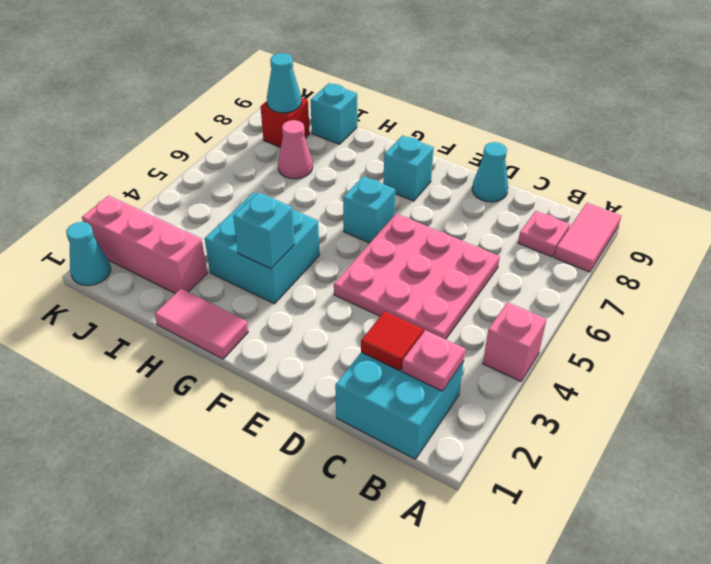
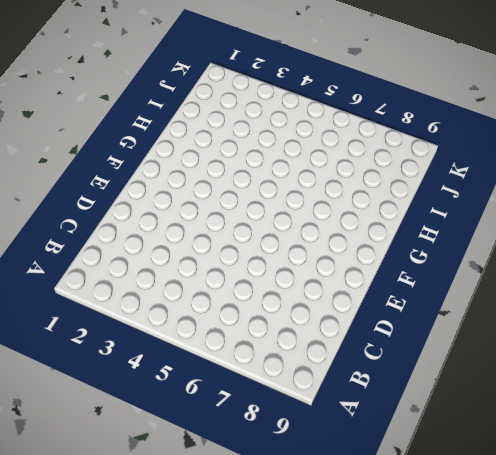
none -> pink 1x1 brick [483,302,547,381]
none -> pink 1x2 tile [554,203,621,272]
none -> cyan 2x2 brick [335,352,464,459]

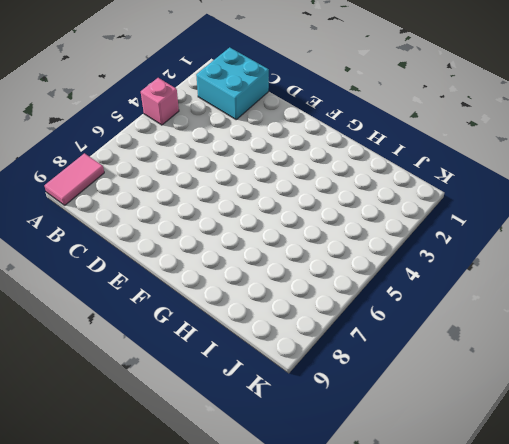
none -> pink 1x1 plate [518,211,570,257]
none -> pink 3x3 plate [334,214,500,339]
none -> cyan 1x1 cone [472,142,508,202]

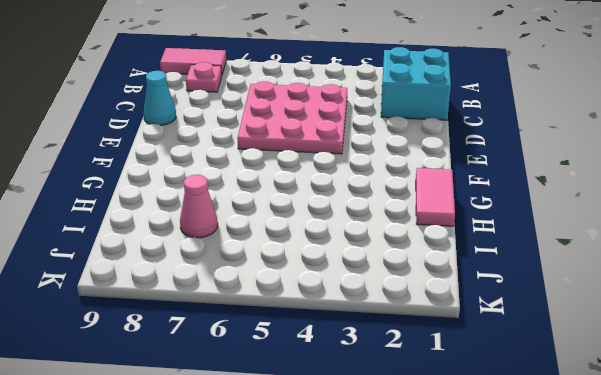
none -> pink 1x1 brick [483,302,547,381]
none -> cyan 1x1 brick [343,176,395,243]
none -> cyan 1x1 brick [383,135,434,201]

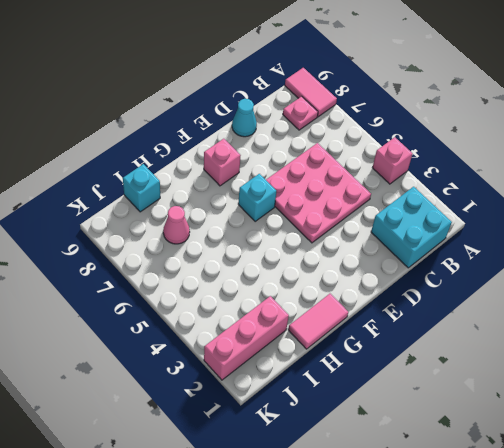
pink 1x1 brick [204,139,241,186] -> cyan 1x1 brick [383,135,434,201]
none -> cyan 2x2 brick [205,193,320,304]
none -> red 1x1 brick [260,98,310,147]
none -> cyan 1x1 cone [66,222,111,286]

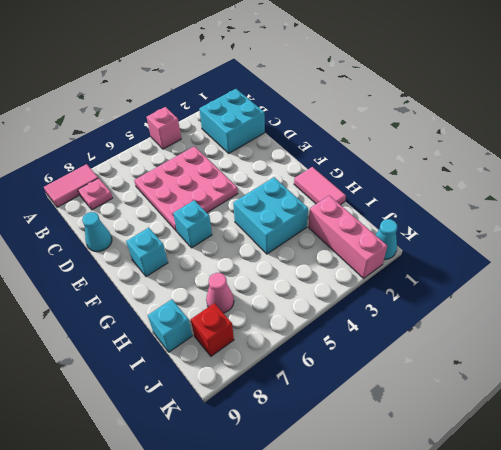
none -> pink 1x1 plate [402,330,465,391]
none -> red 1x1 tile [361,312,423,371]
none -> cyan 1x1 brick [233,192,295,269]

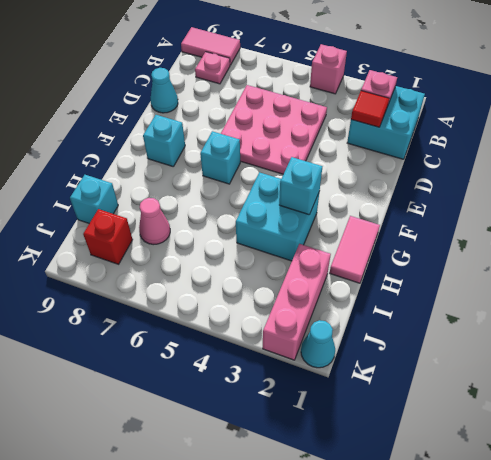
none -> cyan 1x1 cone [267,53,301,113]

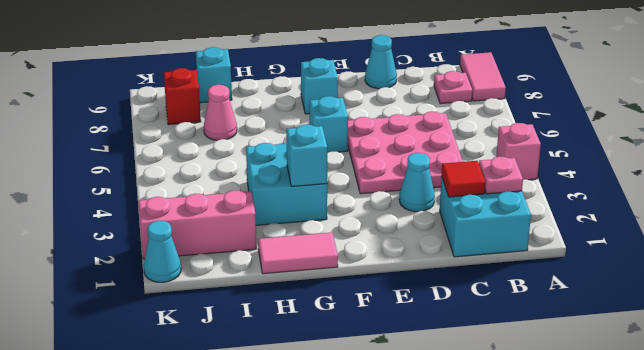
cyan 1x1 cone [399,153,435,212] -> cyan 1x1 cone moved to [267,53,301,113]

